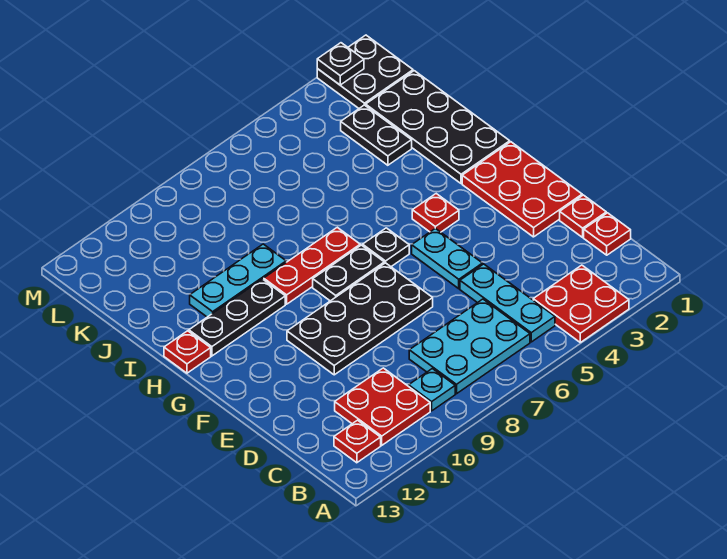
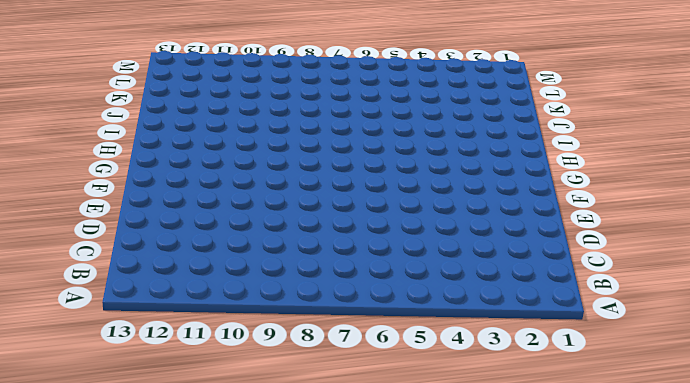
none -> red 2x2 plate [533,265,629,342]
none -> cyan 1x3 plate [460,264,555,342]
none -> cyan 2x3 plate [409,299,530,394]

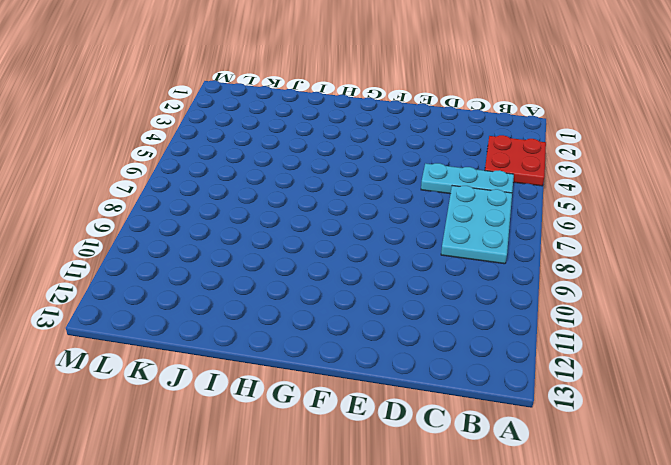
none -> cyan 1x1 plate [409,369,455,411]
none -> red 2x2 plate [335,368,430,445]
none -> red 1x1 plate [334,420,381,463]

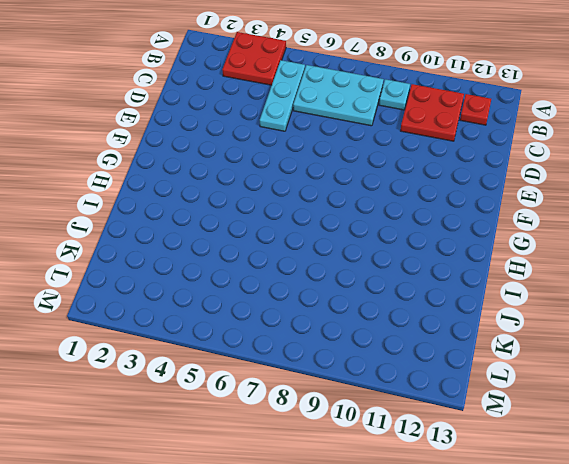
none -> red 1x1 plate [584,213,631,255]
none -> red 1x1 plate [560,195,606,237]
none -> red 2x3 plate [462,142,582,237]

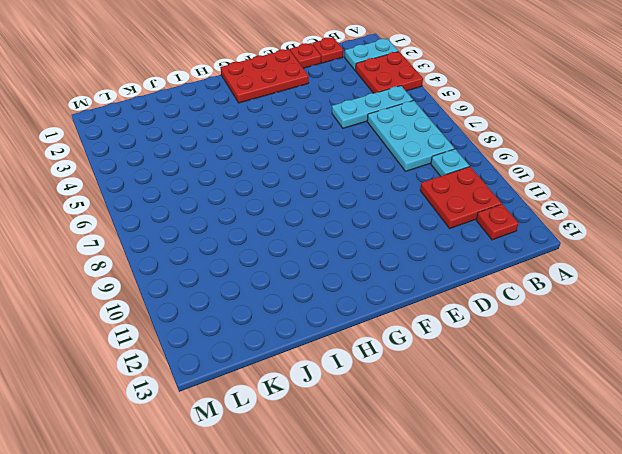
cyan 1x2 plate [345,38,398,71] -> cyan 1x2 plate moved to [412,228,483,289]
none -> black 2x4 plate [287,263,433,375]
none -> red 1x1 plate [412,194,459,232]
none -> black 1x1 plate [363,228,409,266]

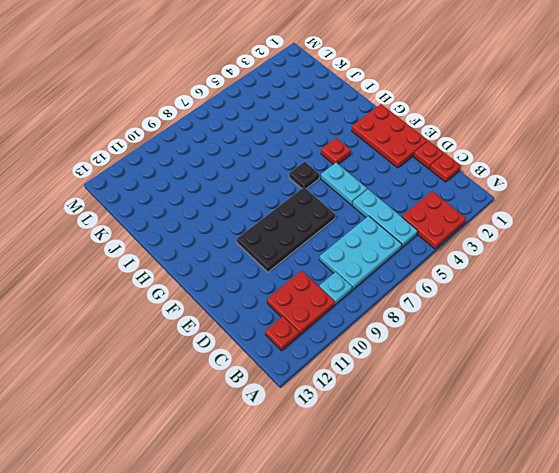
none -> black 1x2 plate [313,245,384,301]
none -> black 2x4 plate [366,71,510,184]
none -> red 1x3 plate [264,227,360,304]

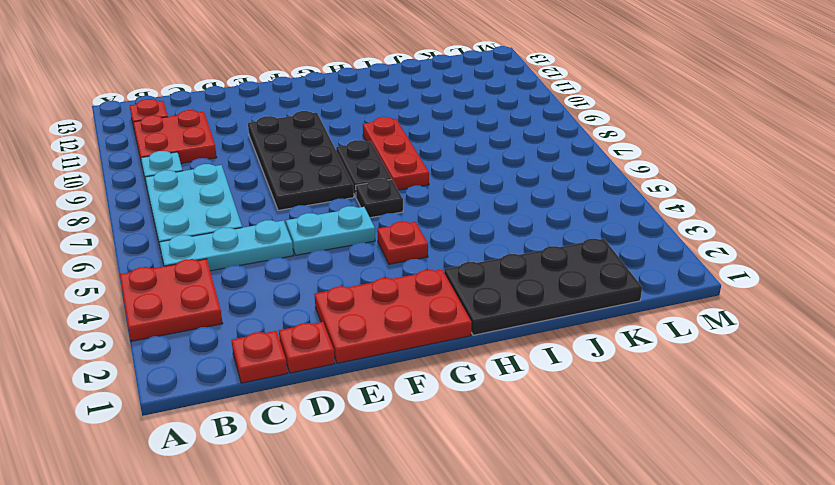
none -> black 1x3 plate [189,279,285,356]
none -> red 1x1 plate [164,331,211,373]
none -> cyan 1x3 plate [190,244,286,317]

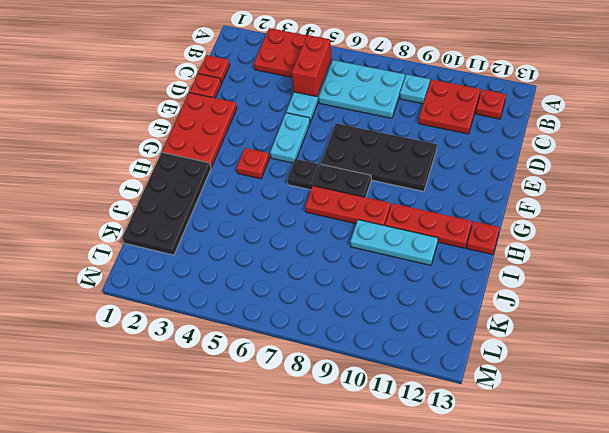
red 1x2 brick [292,35,332,97] -> none
red 1x3 plate [385,203,472,248] -> black 1x3 plate [189,279,285,356]
none -> black 1x2 plate [341,105,412,165]
none -> black 2x2 plate [317,35,413,108]
none -> black 1x1 plate [317,43,364,85]

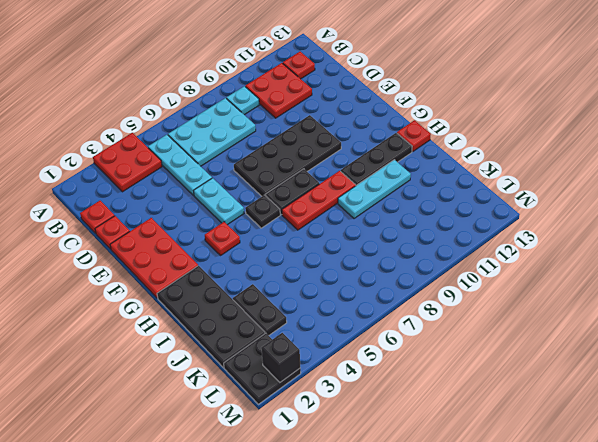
black 1x1 brick [261,333,300,382] -> black 1x1 plate [317,43,364,85]

